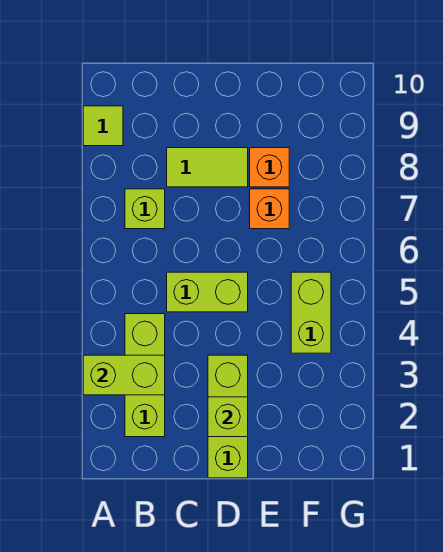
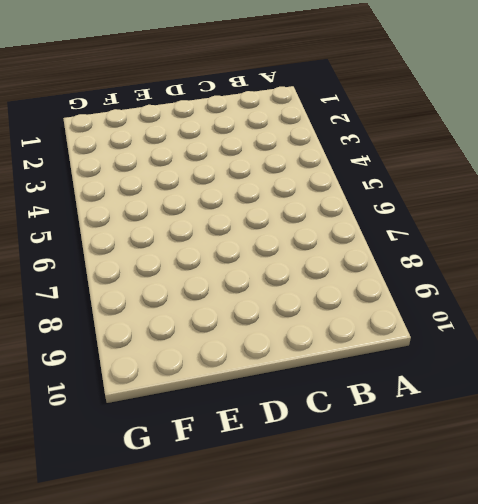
none -> lime 1x1 tile [83,106,123,146]
none -> lime 1x3 brick [125,314,165,437]

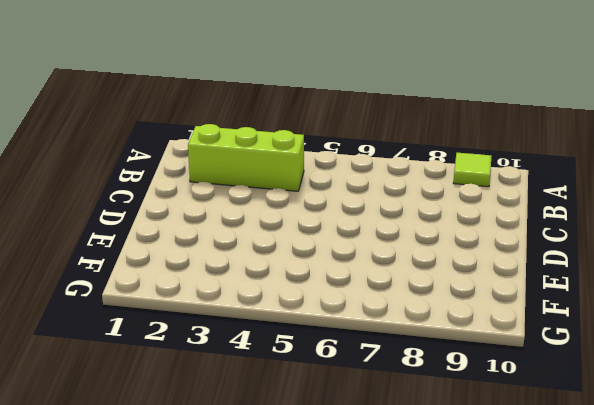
none -> lime 1x1 brick [125,189,165,229]
none -> lime 1x2 brick [167,272,248,312]

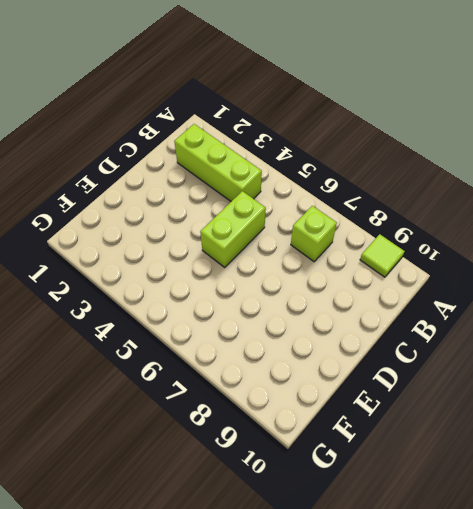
none -> lime 1x2 tile [167,148,248,187]
none -> lime 1x3 brick [208,355,248,478]

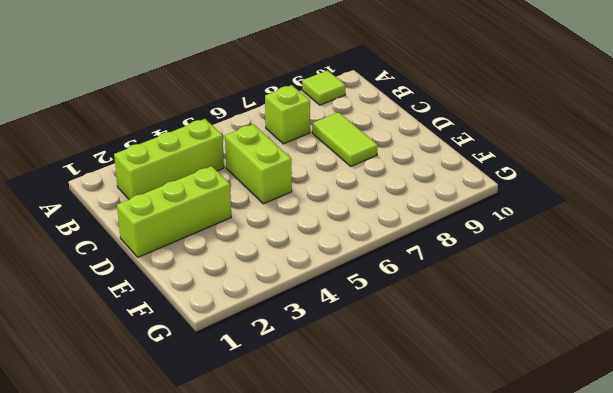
none -> orange 1x1 brick [250,189,289,229]
none -> orange 1x1 brick [250,148,289,187]

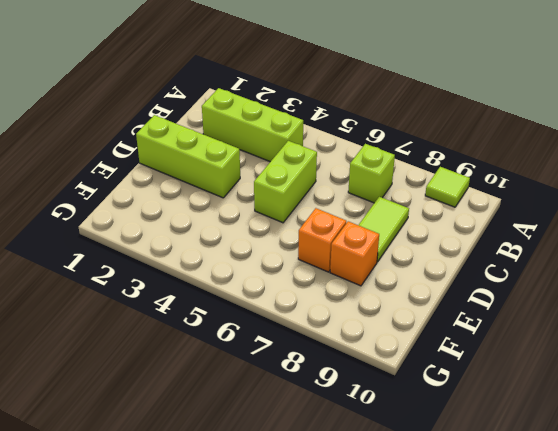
none -> lime 1x2 brick [291,272,331,353]
none -> lime 1x2 brick [83,355,165,395]

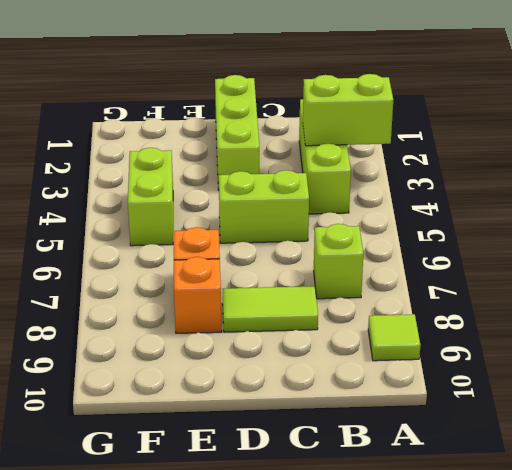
none -> lime 1x1 brick [208,397,248,437]

